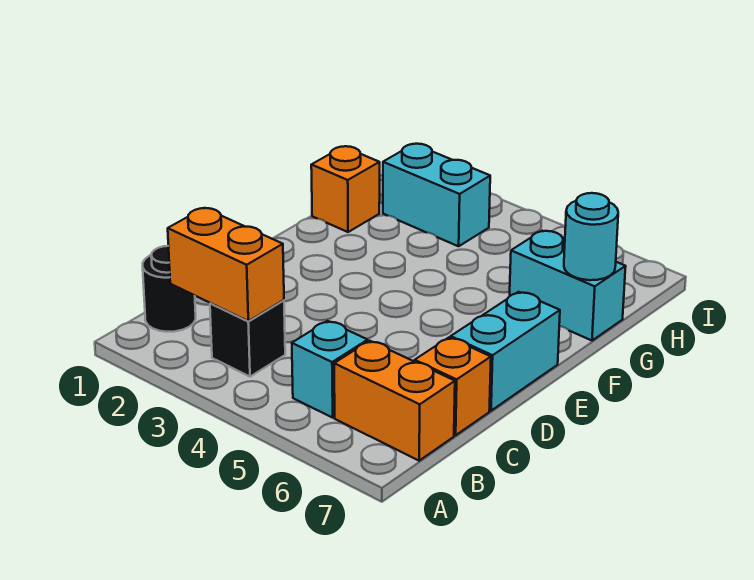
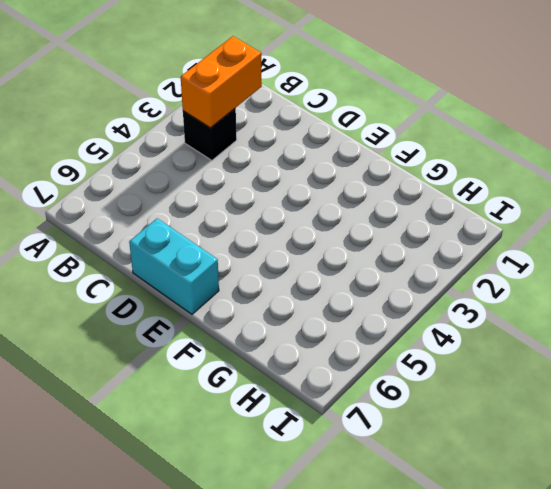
none -> black 1x1 round brick [143,246,196,332]
none -> cyan 1x1 brick [292,321,368,418]

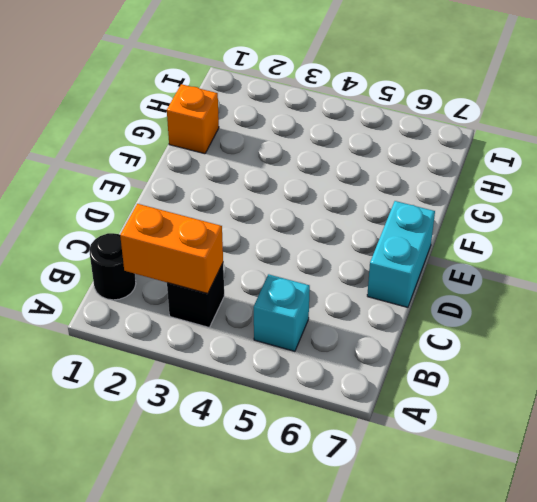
none -> orange 1x2 brick [334,341,455,461]
none -> orange 1x1 brick [415,337,491,435]

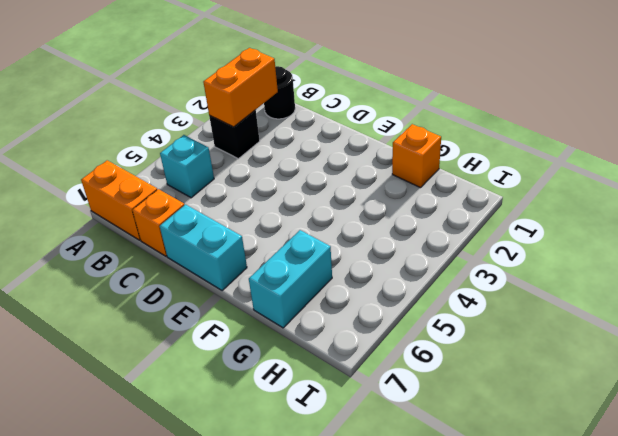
orange 1x2 brick [81,160,157,240] -> orange 1x2 brick turned to [334,341,455,461]
none -> cyan 1x2 brick [383,144,490,246]
none -> cyan 1x1 round brick [564,193,618,280]

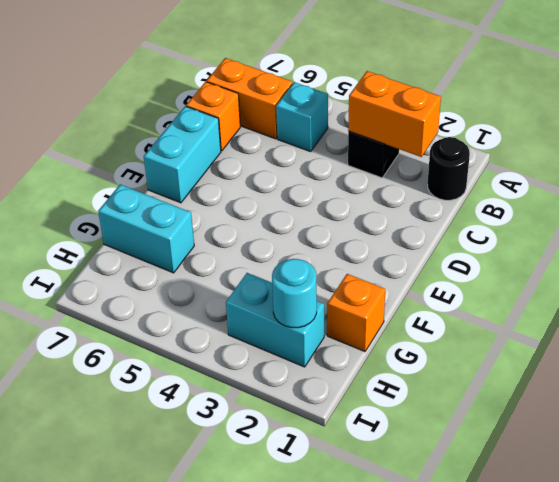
cyan 1x1 round brick [272,259,317,328] -> cyan 1x1 round brick moved to [564,193,618,280]

